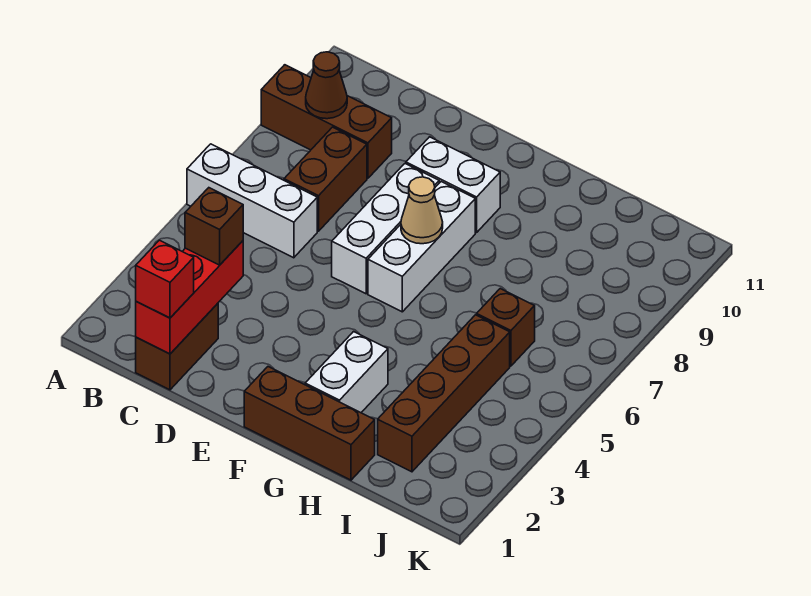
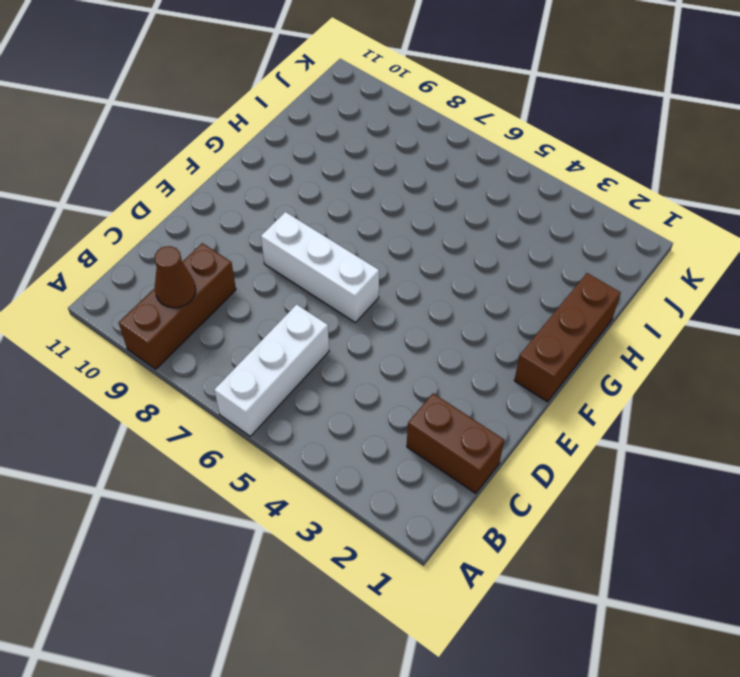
none -> brown 1x2 brick [284,127,367,231]
none -> white 1x2 brick [406,137,500,233]
none -> white 1x3 brick [368,182,475,312]

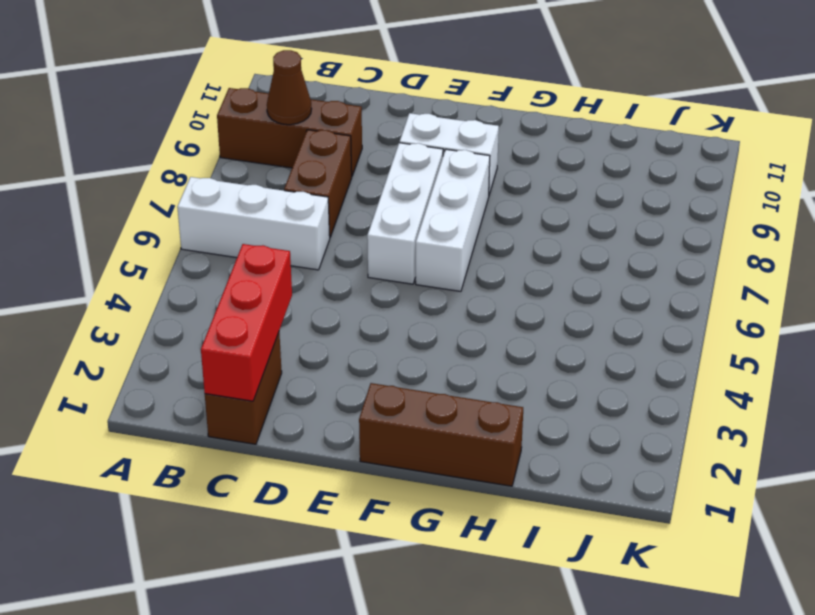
none -> white 1x2 brick [305,332,388,413]
none -> brown 1x4 brick [378,315,510,472]
none -> brown 1x1 brick [477,289,535,366]

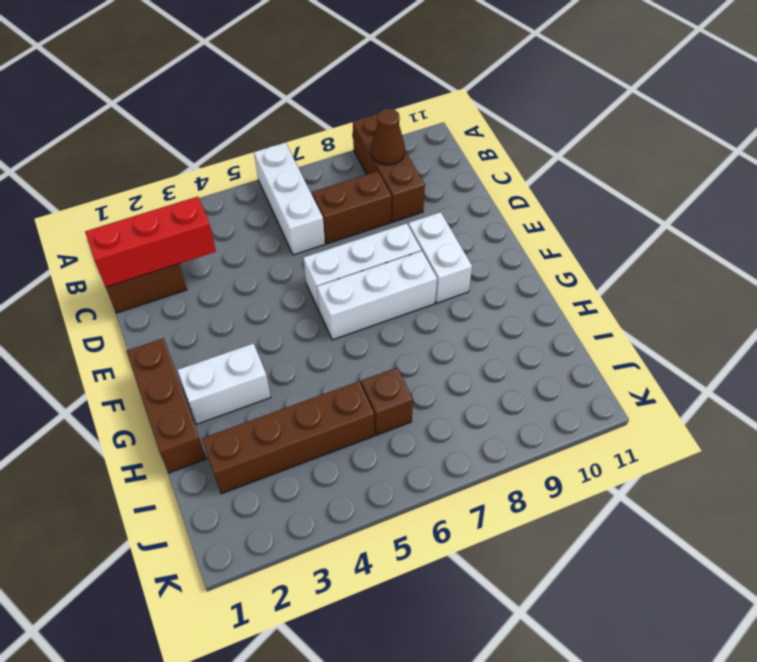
none -> tan 1x1 cone [401,177,443,244]
none -> red 1x1 brick [136,240,194,318]
none -> brown 1x1 brick [185,188,243,265]

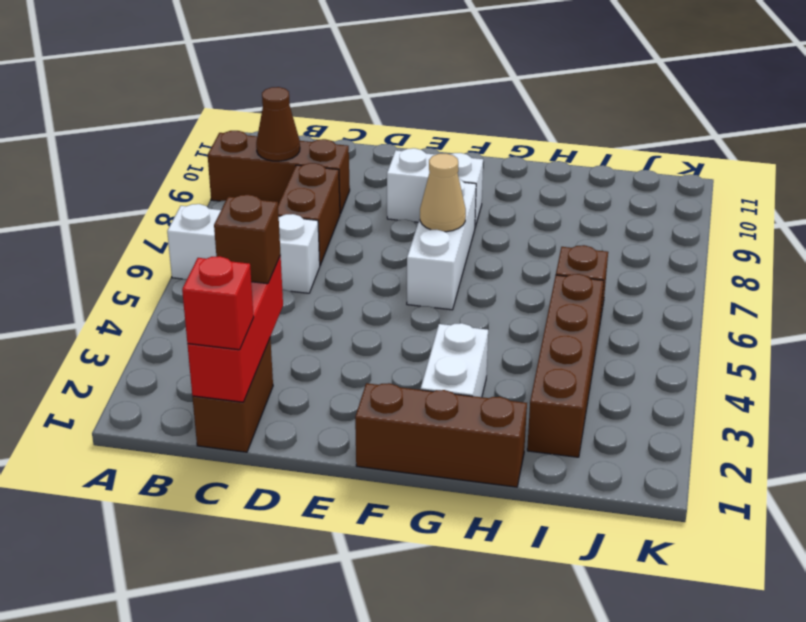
none -> white 1x3 brick [332,164,439,294]

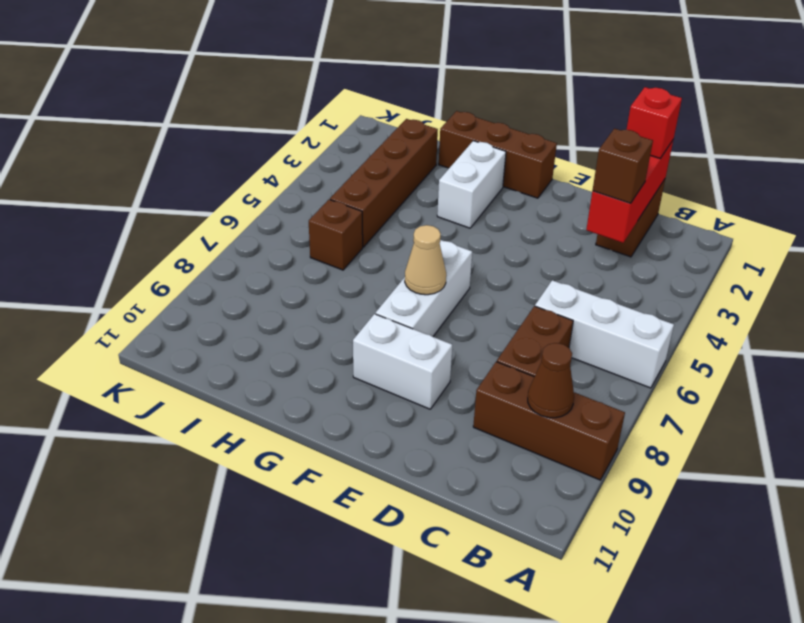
none -> white 1x3 brick [332,164,439,294]

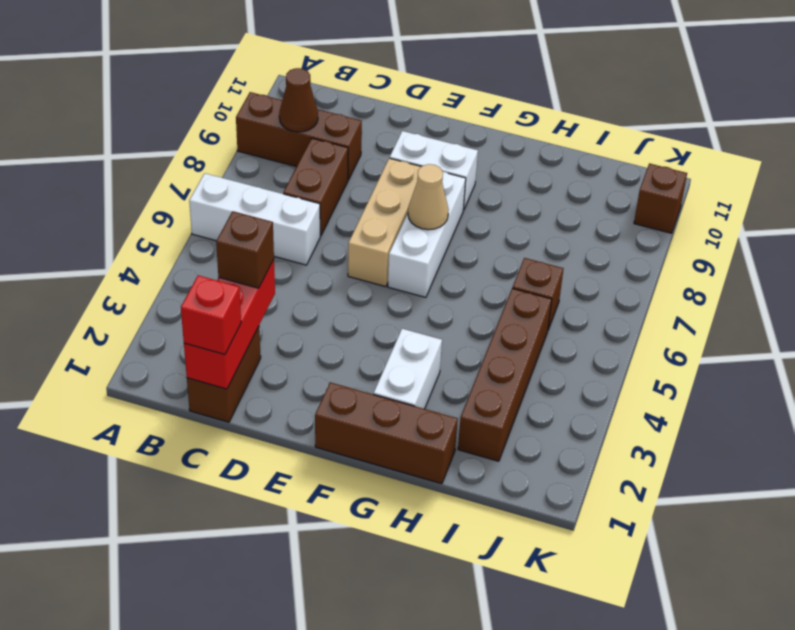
tan 1x3 brick [348,158,421,287] -> white 1x3 brick [332,164,439,294]
brown 1x1 brick [634,163,687,233] -> none

